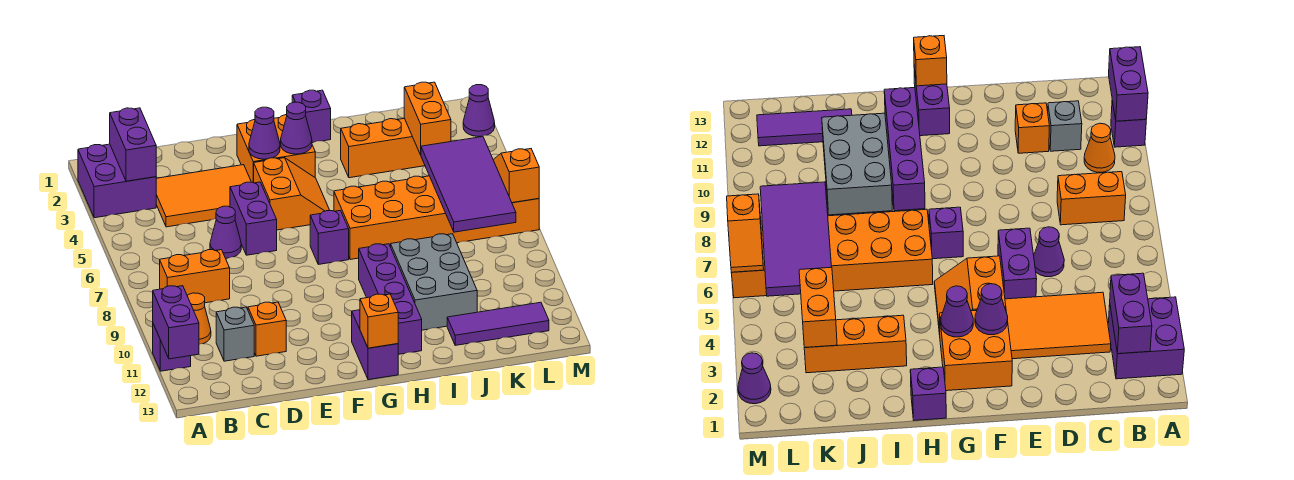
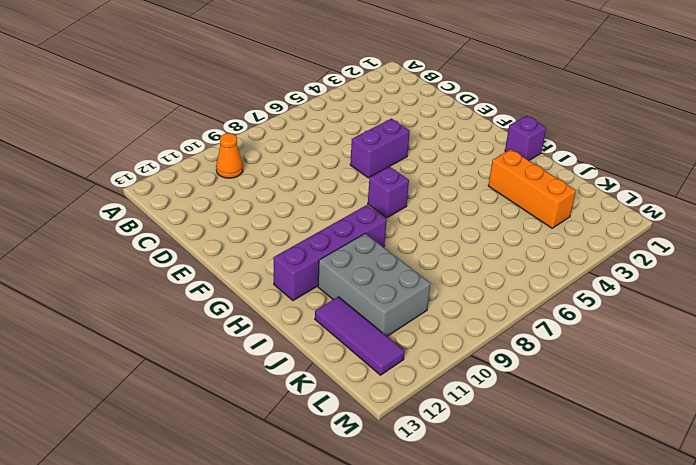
grey 2x3 brick [318,234,431,336] -> grey 2x3 brick turned to [391,234,477,330]
none -> purple 2x2 brick [78,144,156,218]
none -> purple 1x1 brick [153,324,191,371]
none -> orange 1x2 brick [160,250,230,303]

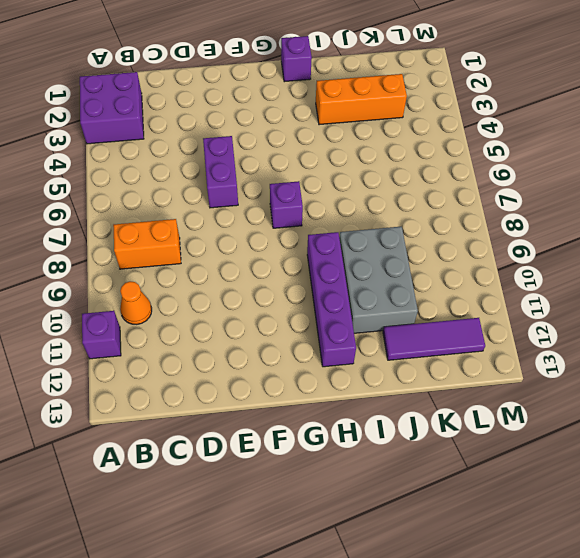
none -> orange 2x3 tile [156,165,251,227]
none -> grey 1x1 brick [216,307,254,361]
none -> purple 1x1 cone [210,206,241,258]

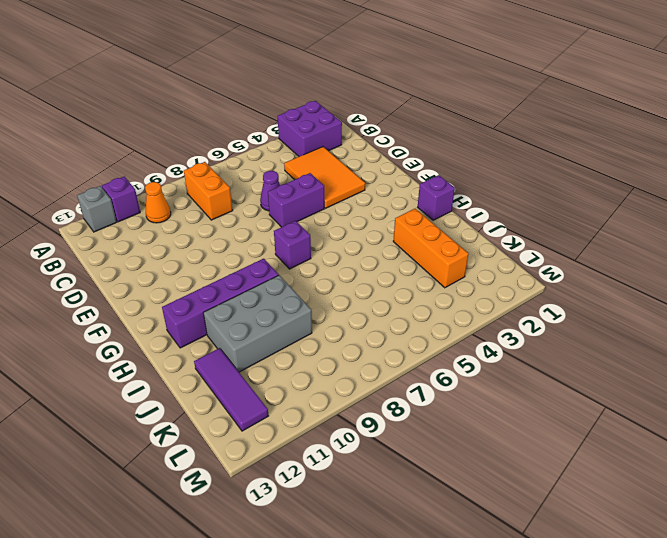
grey 1x1 brick [77,186,117,232] -> grey 1x1 brick moved to [216,307,254,361]
none -> orange 1x1 brick [248,302,286,356]
none -> orange 2x2 brick [237,115,315,182]
none -> orange 2x2 slope [253,158,330,230]

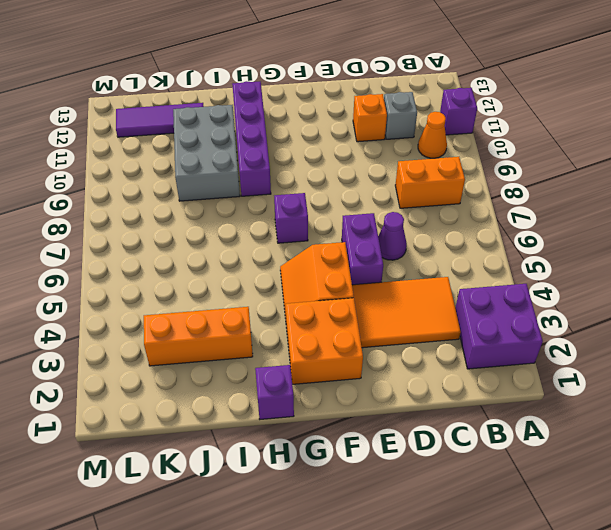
none -> purple 1x2 brick [352,310,398,380]
none -> orange 2x6 brick [334,176,539,260]
none -> purple 1x1 cone [463,85,495,136]

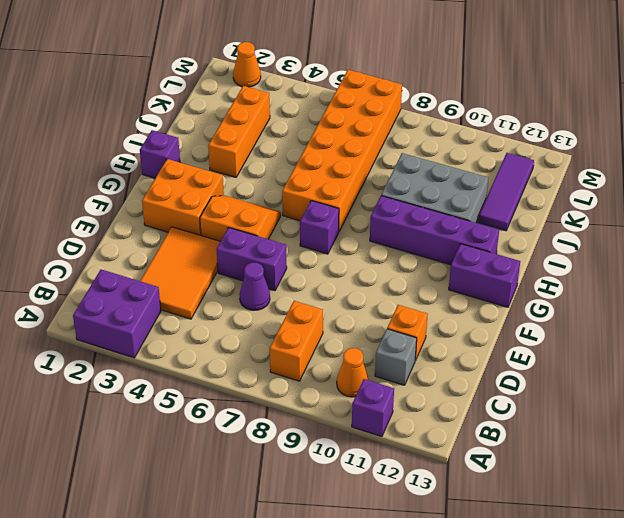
orange 1x1 cone [233,42,261,87] -> purple 1x1 cone [463,85,495,136]
none -> purple 1x2 brick [153,286,199,359]
none -> purple 1x2 brick [110,108,156,181]
none -> purple 1x1 cone [249,107,280,159]

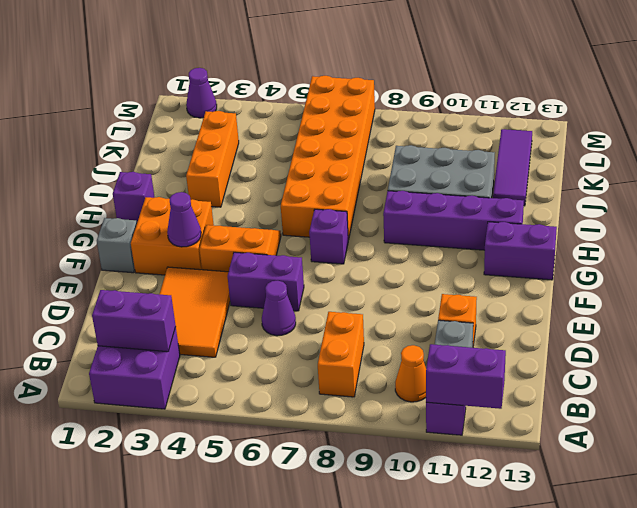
grey 1x1 brick [97,218,137,273] -> none
none -> purple 1x1 cone [281,102,312,154]
none -> orange 1x1 brick [360,294,398,348]
none -> orange 1x2 brick [404,82,451,155]

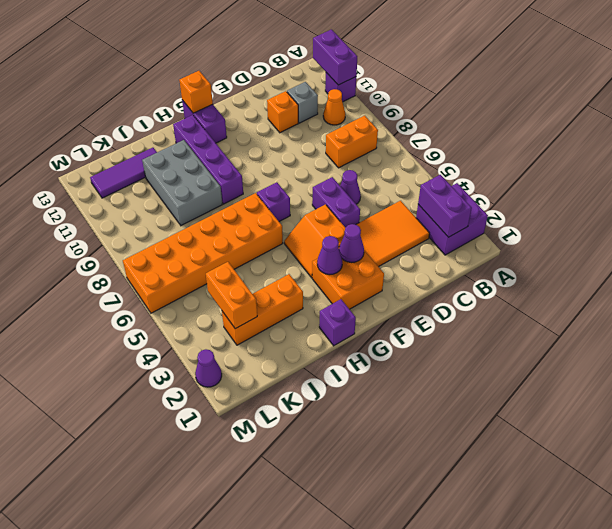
none -> purple 2x4 tile [421,136,516,232]
none -> orange 1x2 slope [493,149,539,203]

